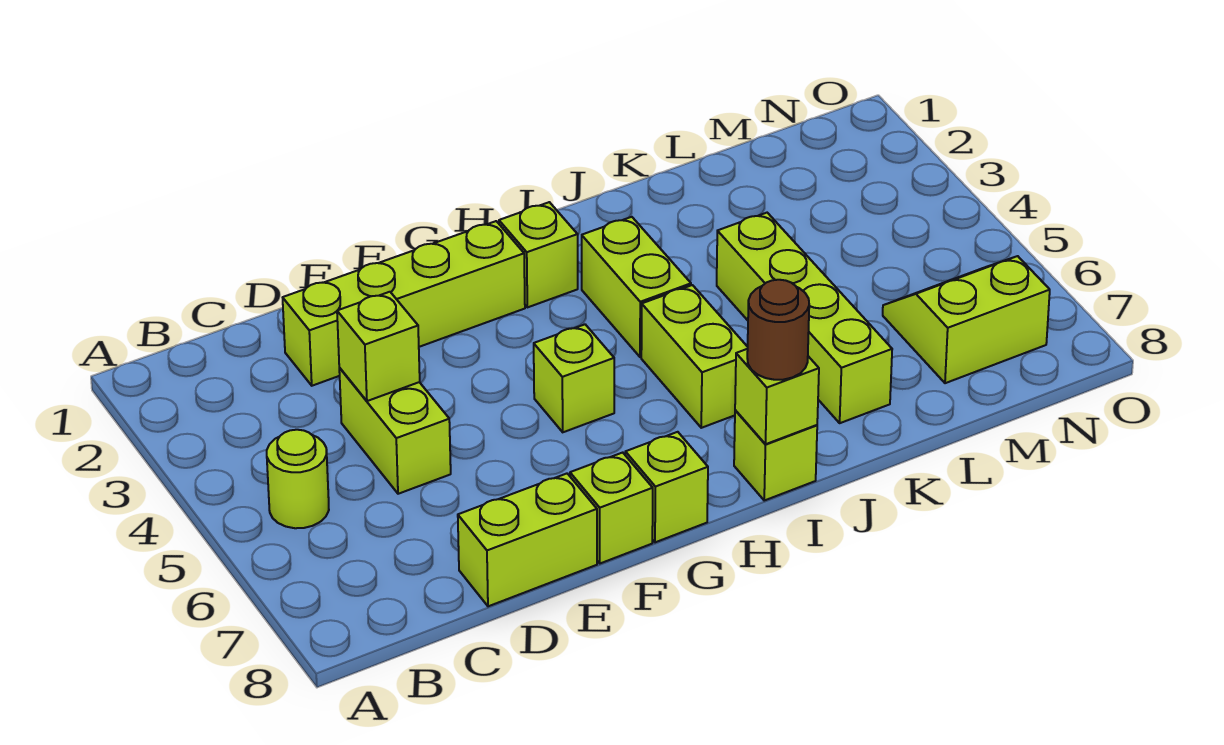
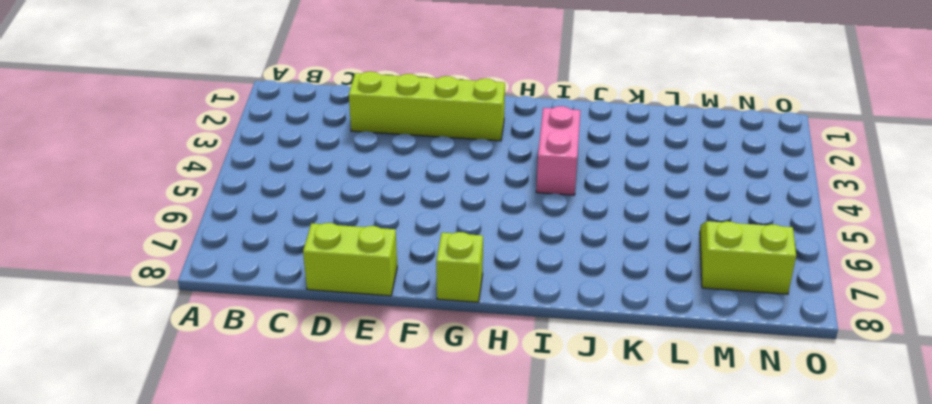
pink 1x2 brick [536,106,581,195] -> lime 1x2 brick [582,217,691,357]
none -> lime 1x1 round brick [267,430,329,528]
none -> lime 1x2 brick [339,368,451,494]
none -> lime 1x1 brick [570,453,653,563]

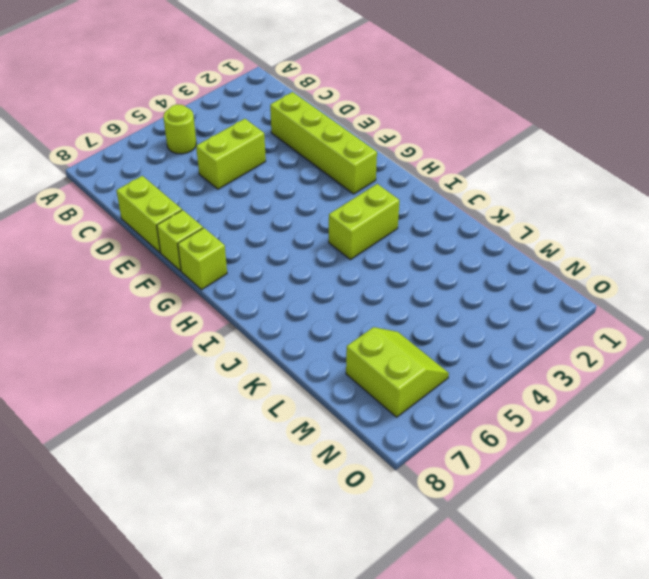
none -> lime 1x1 brick [534,324,614,432]
none -> lime 1x1 brick [499,202,578,307]
none -> lime 1x2 brick [641,285,748,428]

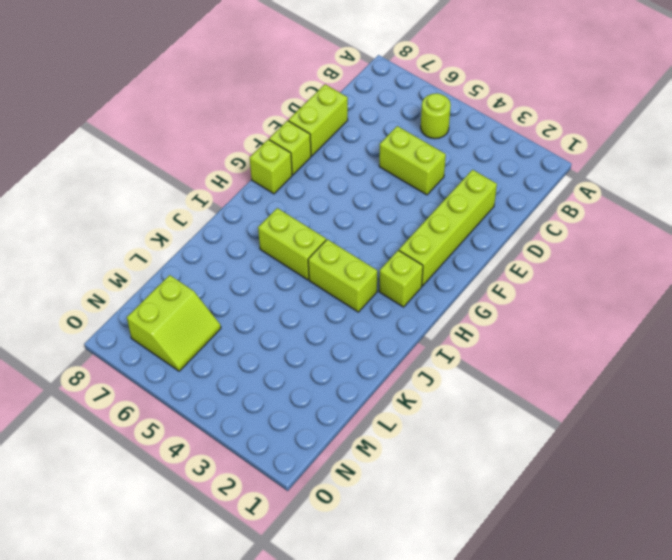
none -> lime 1x1 brick [534,324,614,432]
none -> lime 1x1 brick [734,410,817,500]
none -> lime 1x4 brick [717,213,892,423]

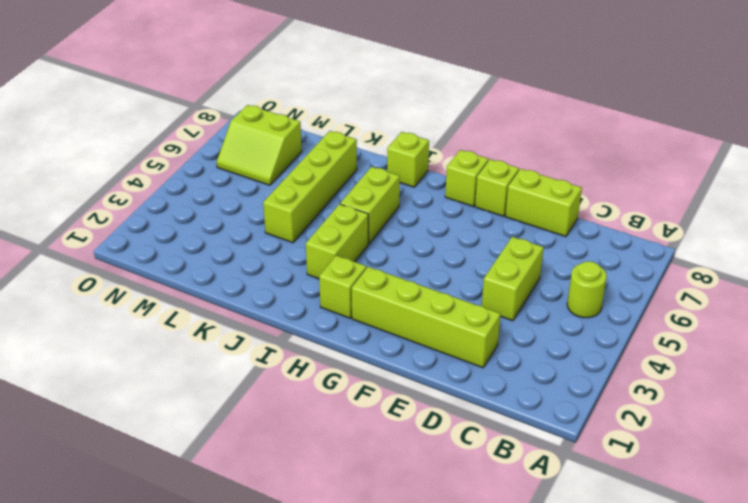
none -> lime 1x1 brick [534,324,614,432]
none -> lime 1x1 brick [337,292,420,401]
none -> lime 1x1 brick [735,349,819,444]

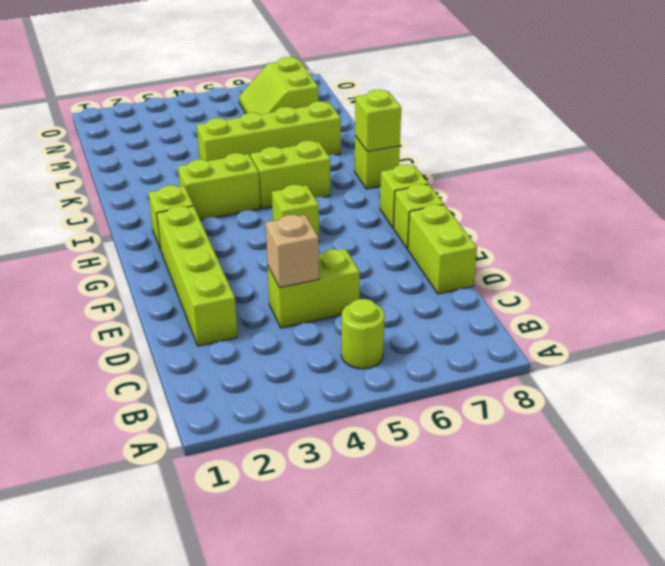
tan 1x1 brick [266,215,319,288] -> lime 1x1 brick [337,292,420,401]
none -> brown 1x1 round brick [747,280,809,380]

